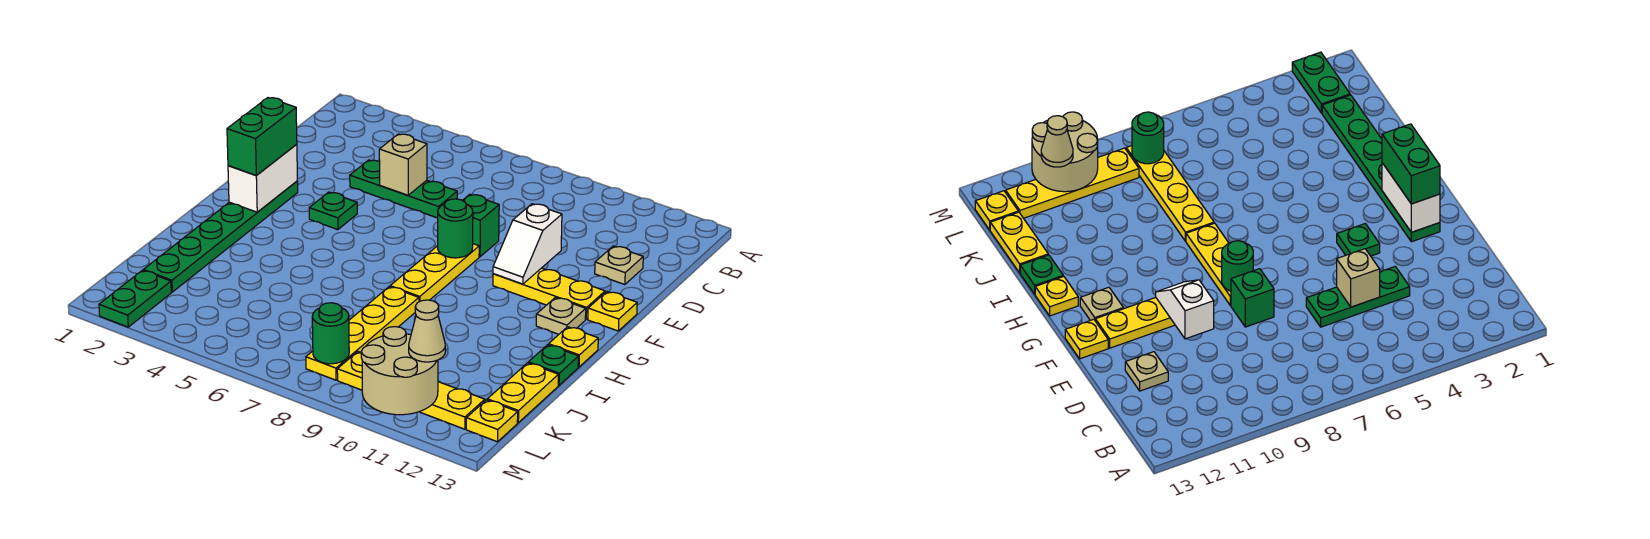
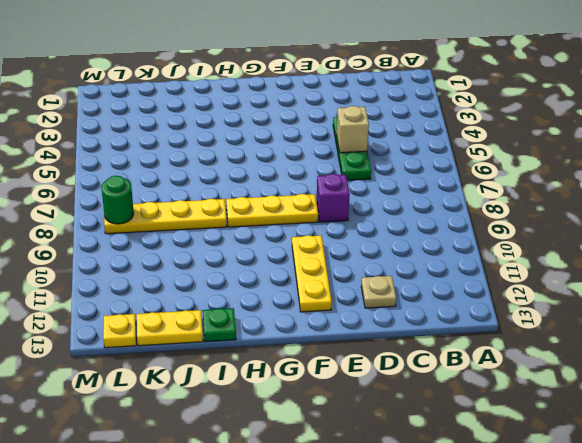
purple 1x1 brick [317,174,350,222] -> green 1x1 brick [463,194,499,257]
none -> green 1x6 plate [143,181,298,292]
none -> green 1x1 plate [309,192,357,230]
none -> yellow 1x1 plate [588,292,637,331]

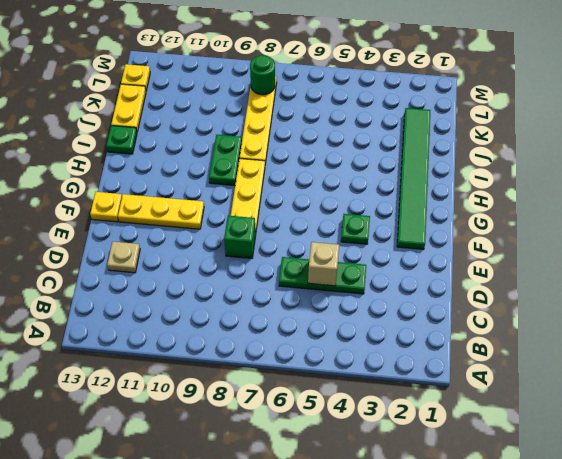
green 1x6 tile [397,108,431,250] -> green 1x6 plate [143,181,298,292]
green 1x2 plate [209,135,242,186] -> green 1x2 plate moved to [99,270,171,327]
none -> tan 1x1 plate [536,297,586,334]
none -> yellow 1x1 plate [549,327,598,367]
none -> yellow 1x4 plate [337,352,485,429]

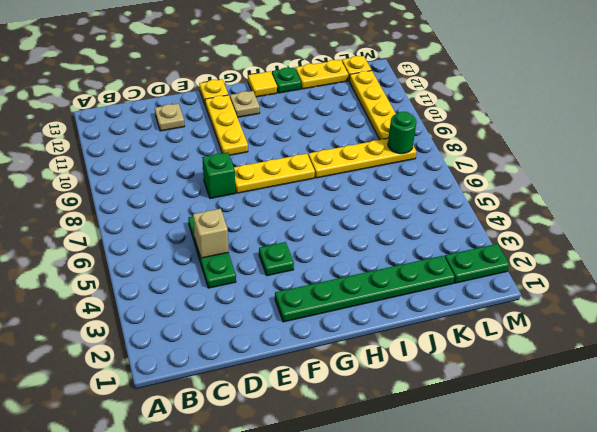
yellow 1x1 tile [248,71,277,97] -> yellow 1x1 plate [549,327,598,367]
none -> white 1x2 slope [493,204,562,284]
none -> white 1x2 brick [228,144,297,212]
none -> green 1x1 round brick [438,199,473,258]

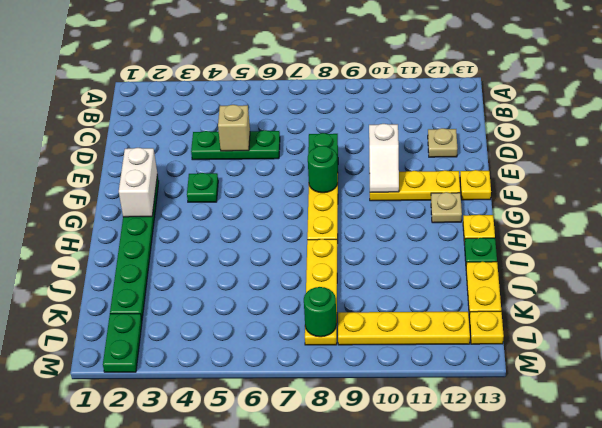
none -> tan 2x2 round brick [361,327,438,415]
none -> green 1x2 brick [227,98,297,175]
none -> tan 1x1 cone [409,300,445,362]

